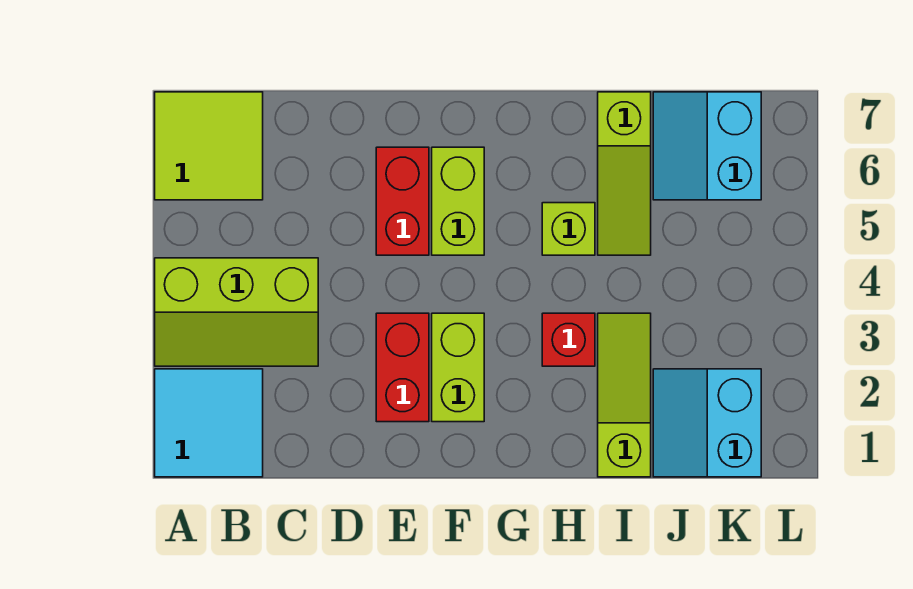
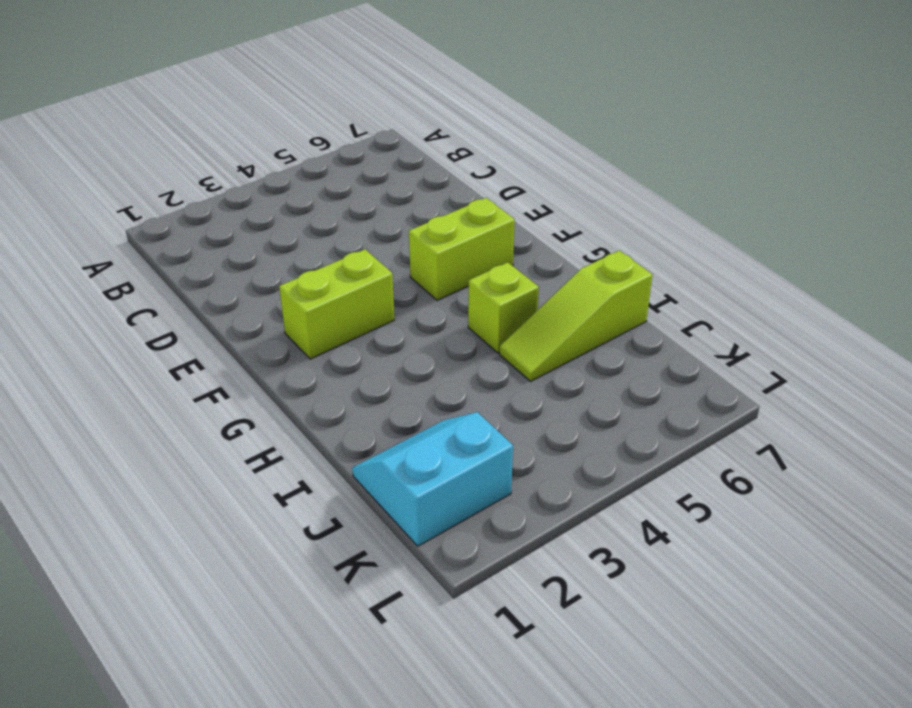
none -> cyan 2x2 tile [155,369,263,477]
none -> lime 2x3 slope [155,258,318,366]
none -> lime 2x2 tile [155,92,263,200]

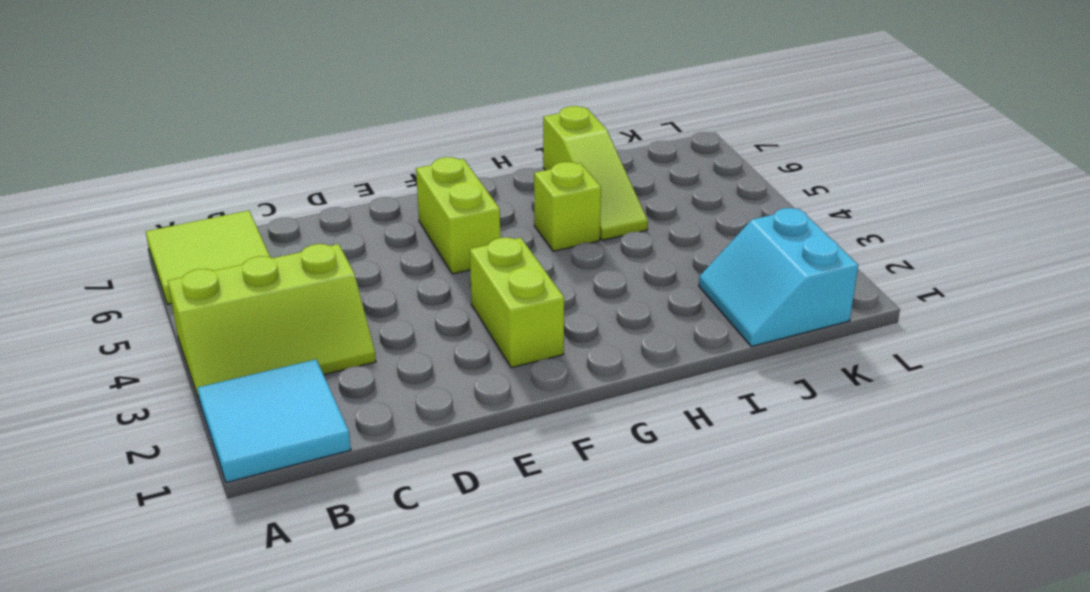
none -> red 1x2 brick [376,313,429,422]
none -> red 1x2 brick [376,147,429,255]
none -> red 1x1 brick [542,313,595,366]

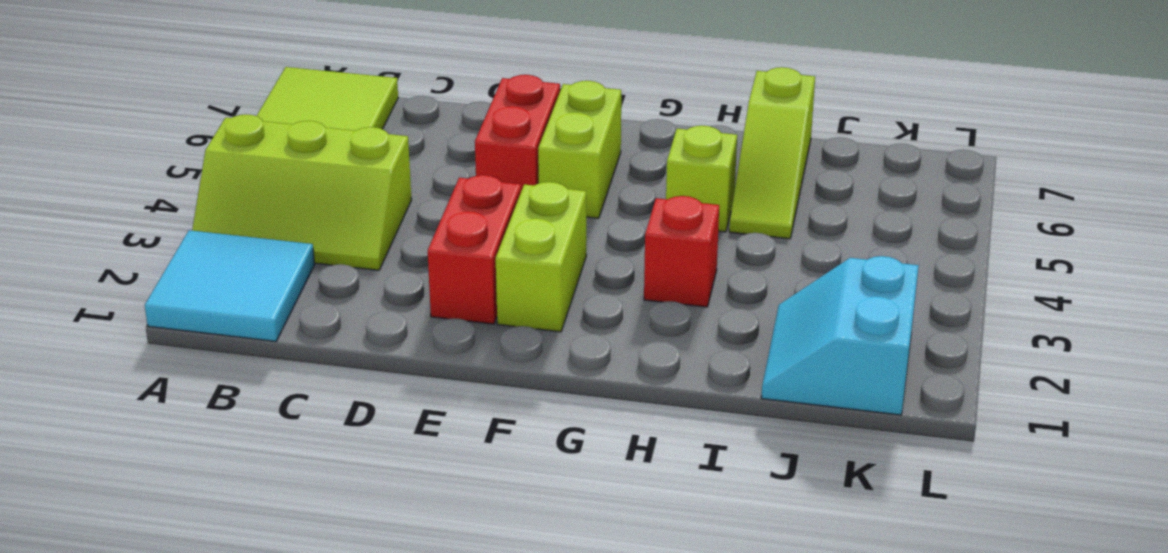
none -> lime 1x3 slope [598,313,651,477]
none -> cyan 2x2 slope [653,92,761,200]

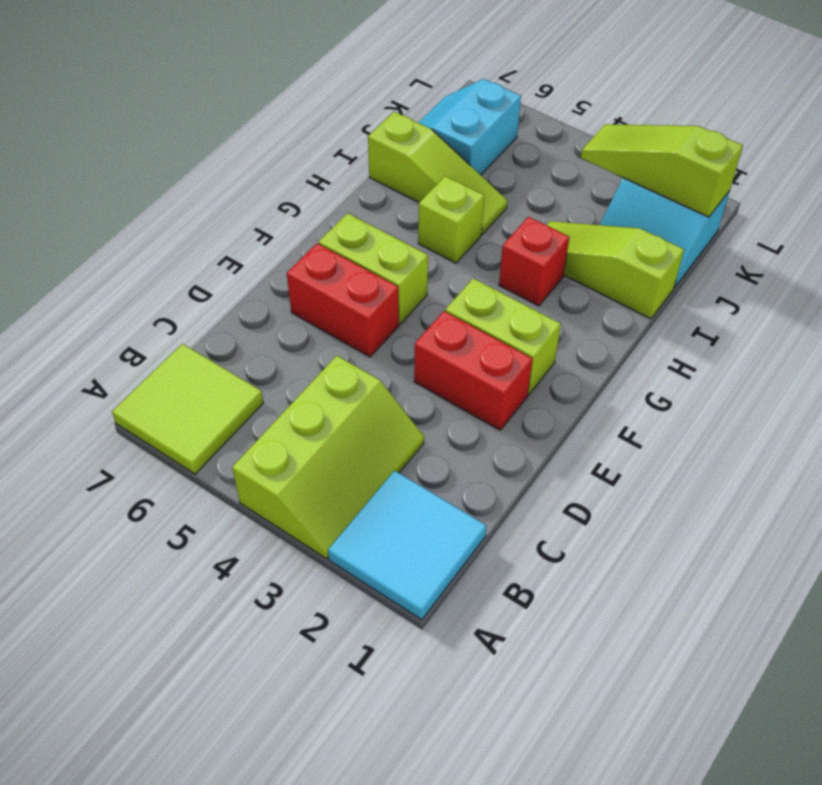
cyan 2x2 slope [418,79,521,175] -> cyan 2x2 slope turned to [653,92,761,200]
lime 1x3 slope [581,124,743,217] -> none

